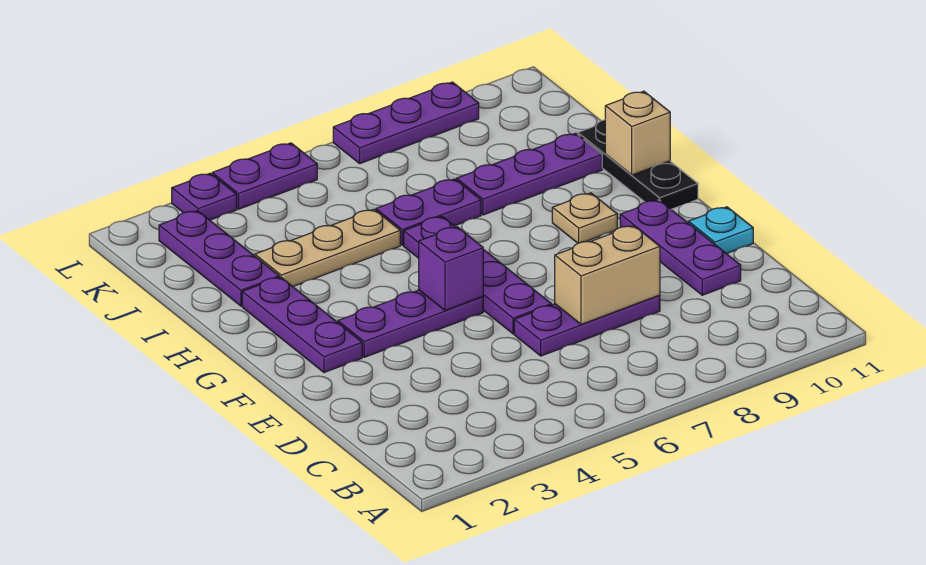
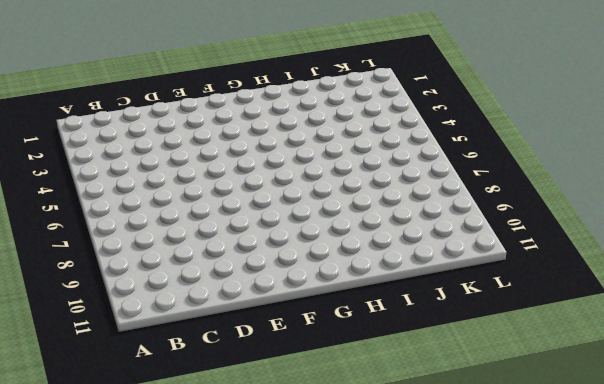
none -> purple 1x3 plate [514,295,660,356]
none -> purple 1x3 plate [620,200,741,295]
none -> purple 1x4 plate [404,216,552,334]

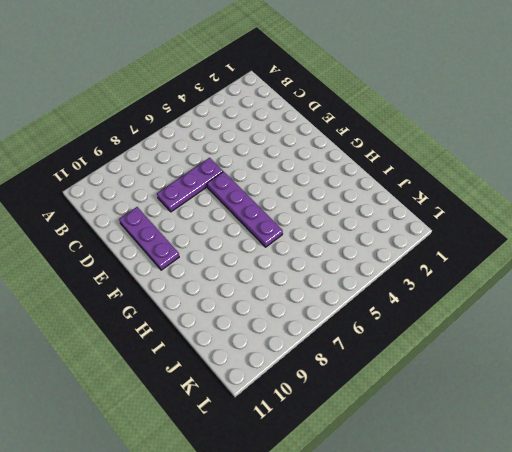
none -> cyan 1x1 plate [689,207,753,254]
none -> purple 1x3 plate [242,277,362,373]
none -> purple 1x3 plate [338,290,483,357]

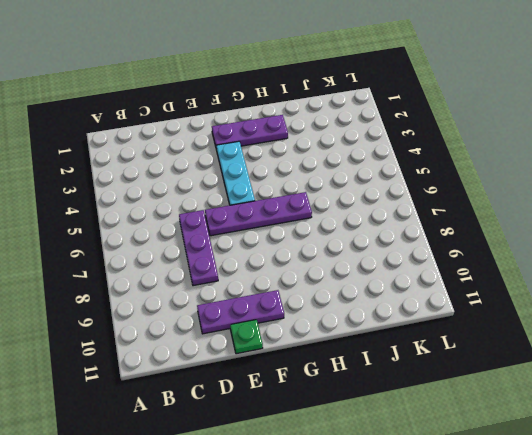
green 1x1 plate [230,320,263,354] -> cyan 1x1 plate [689,207,753,254]
cyan 1x3 plate [216,141,255,205] -> purple 1x3 plate [338,290,483,357]
none -> tan 1x1 plate [552,193,617,243]
none -> black 1x3 plate [578,120,698,209]
none -> purple 1x3 plate [159,211,279,306]

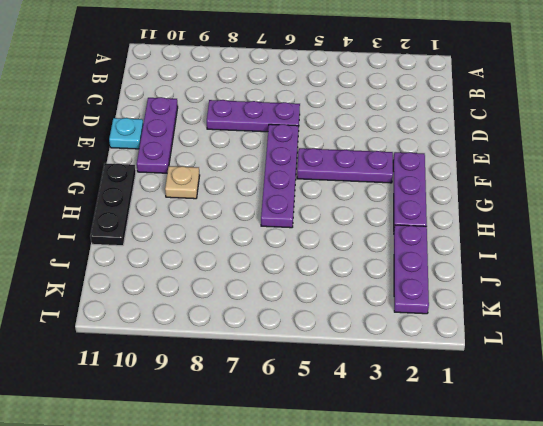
none -> tan 1x3 plate [255,209,400,286]
none -> purple 1x2 plate [376,179,481,245]
none -> purple 1x3 plate [457,133,602,215]

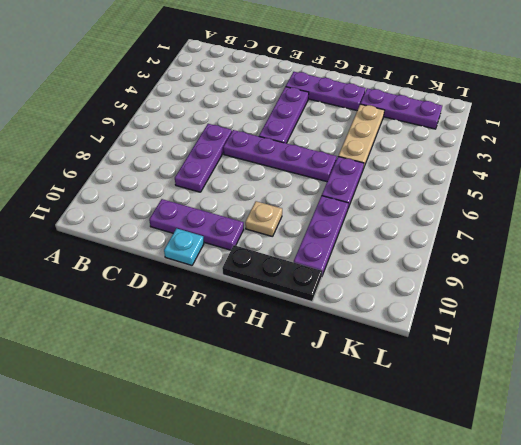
none -> purple 1x1 plate [172,173,237,220]
none -> purple 1x2 plate [212,143,317,209]
none -> purple 1x3 plate [333,82,479,164]

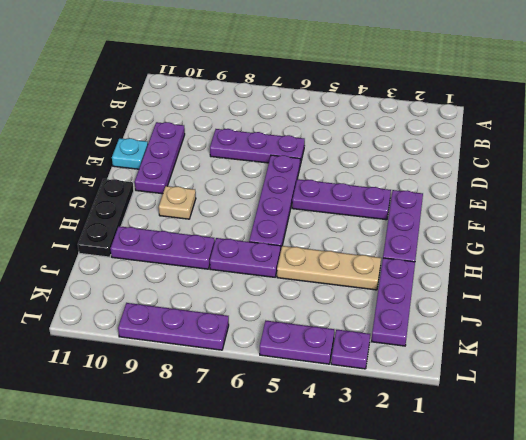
none -> tan 1x2 brick [555,225,660,325]
none -> purple 1x1 brick [419,227,483,311]
none -> tan 1x1 brick [605,91,670,175]

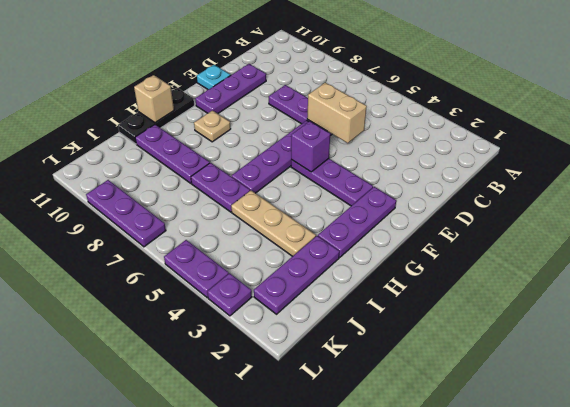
tan 1x2 brick [307,83,367,143] -> tan 1x2 brick moved to [555,225,660,325]

